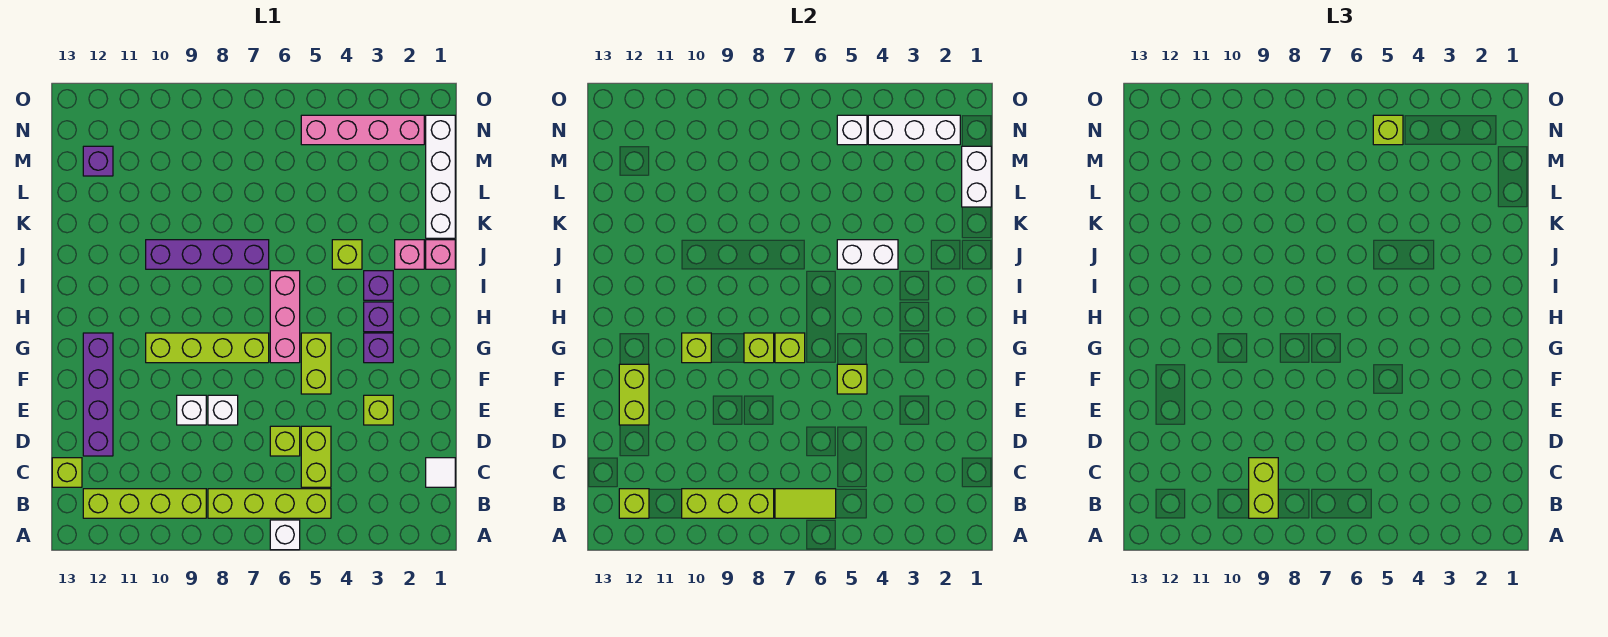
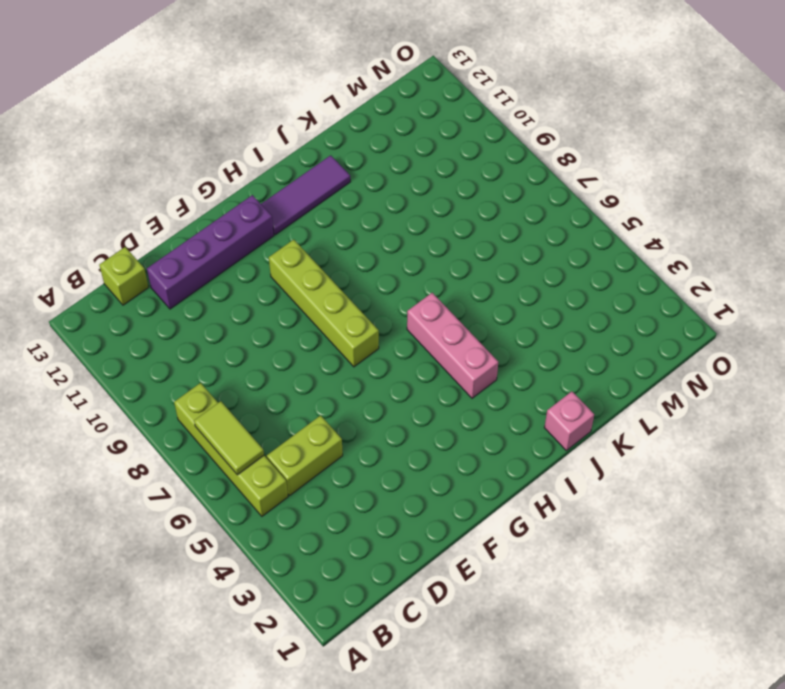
purple 1x3 tile [261,155,350,235] -> none
pink 1x3 brick [407,293,498,398] -> pink 1x3 brick turned to [270,271,300,363]
none -> white 1x1 brick [270,520,300,550]
none -> lime 1x4 brick [83,489,206,518]
none -> white 1x1 tile [426,458,455,487]
none -> lime 1x1 brick [270,426,300,456]

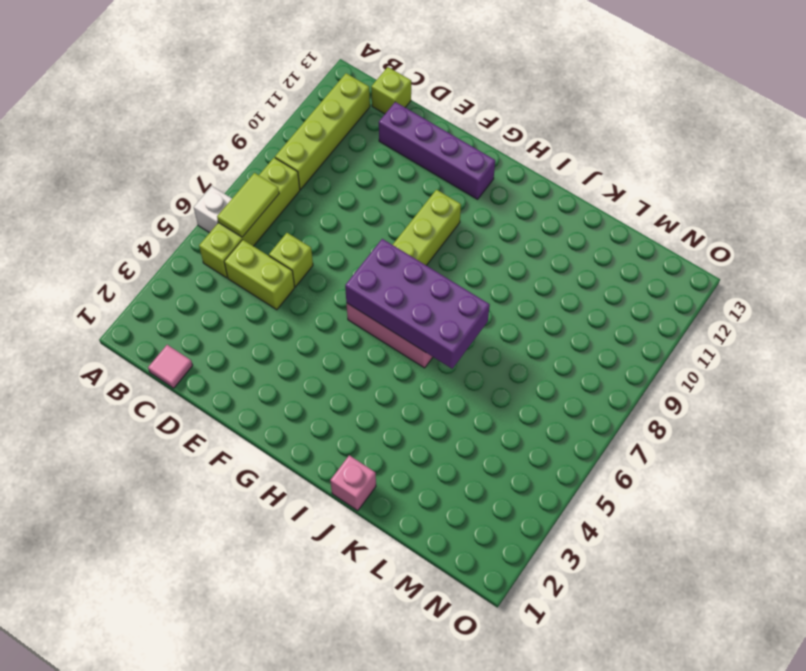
pink 1x1 tile [148,345,193,388] -> white 1x1 tile [426,458,455,487]
purple 2x4 brick [345,239,490,369] -> lime 1x1 brick [775,333,805,363]
none -> lime 1x1 brick [364,395,393,425]
none -> white 1x1 brick [208,395,238,425]
none -> white 1x1 brick [177,395,206,425]
none -> lime 1x2 brick [301,333,331,394]

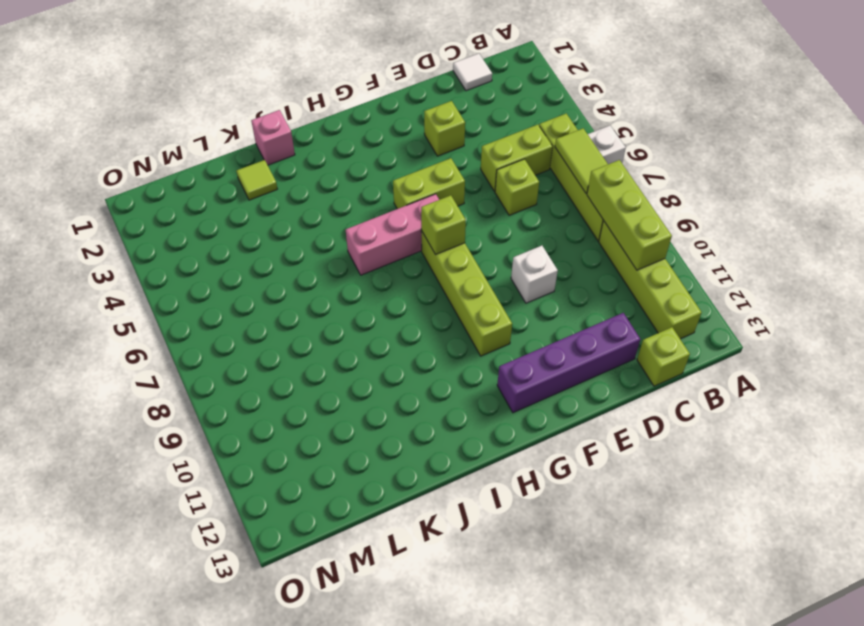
lime 1x1 tile [237,160,277,200] -> none
none -> white 1x1 brick [208,395,238,425]
none -> purple 1x1 brick [364,333,393,363]
none -> purple 1x1 brick [364,302,393,332]
none -> purple 1x1 brick [364,271,393,300]

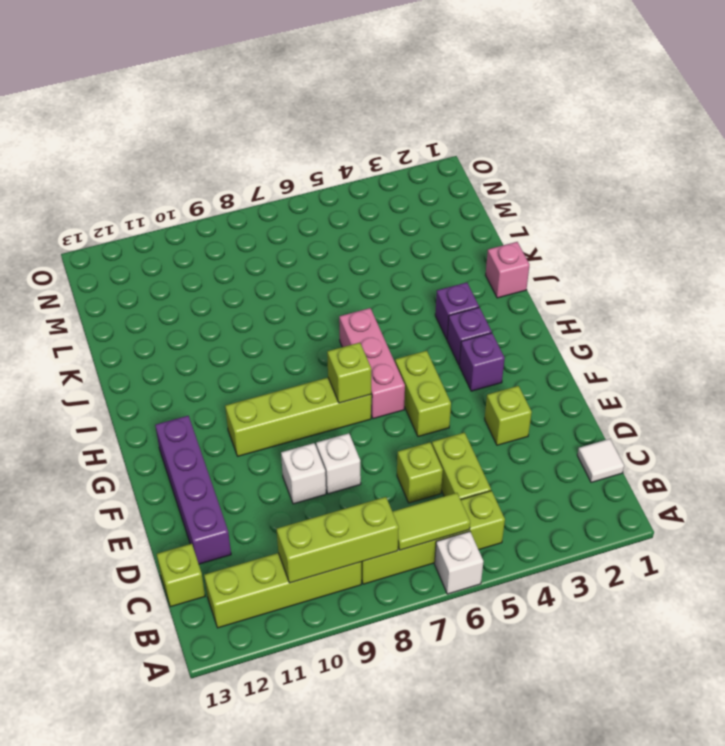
none -> pink 1x1 brick [395,240,424,269]
none -> lime 1x1 brick [332,240,362,269]
none -> purple 1x4 brick [146,240,269,269]
none -> white 1x4 brick [426,115,455,238]

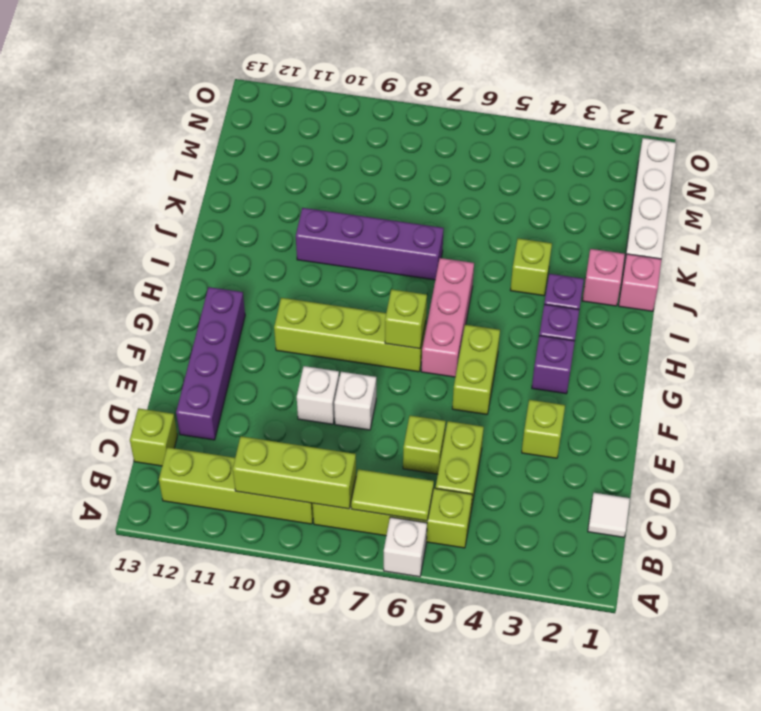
none -> purple 1x1 brick [83,146,113,176]
none -> pink 1x4 brick [301,115,424,145]
none -> lime 1x1 brick [619,489,649,518]
none -> lime 1x2 brick [619,364,649,425]

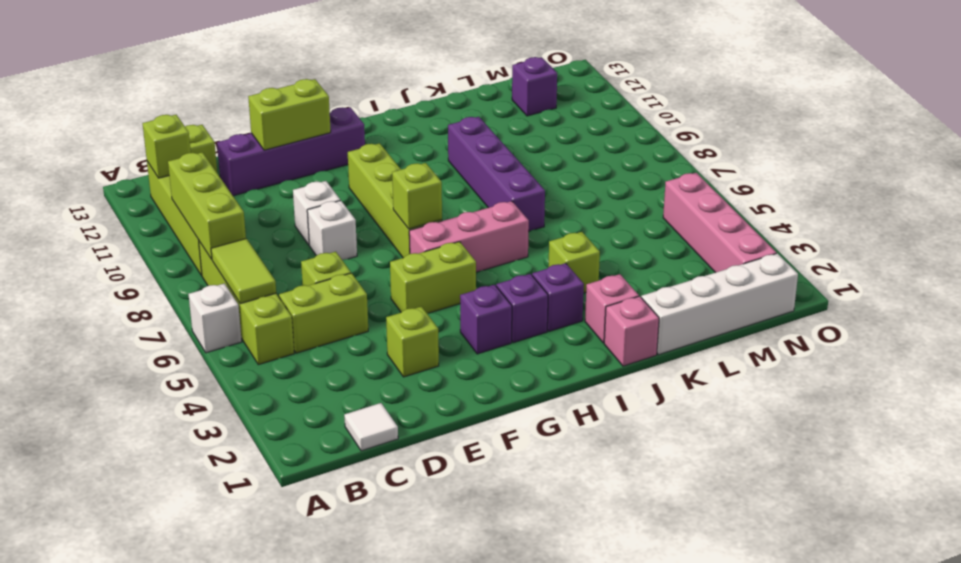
none -> lime 1x1 brick [837,364,867,394]
none -> lime 1x1 brick [744,333,774,363]
none -> lime 1x1 brick [682,333,711,363]
none -> white 1x2 brick [837,240,898,269]

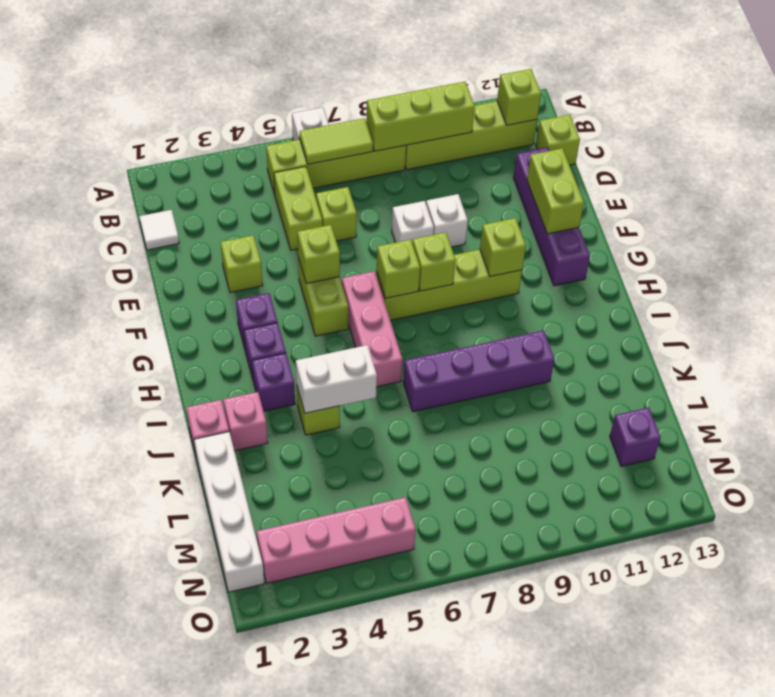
none -> white 1x2 brick [962,146,991,207]
none -> white 1x3 brick [868,115,960,145]
none -> white 1x1 brick [837,115,867,145]
none -> lime 1x2 brick [1249,458,1278,518]

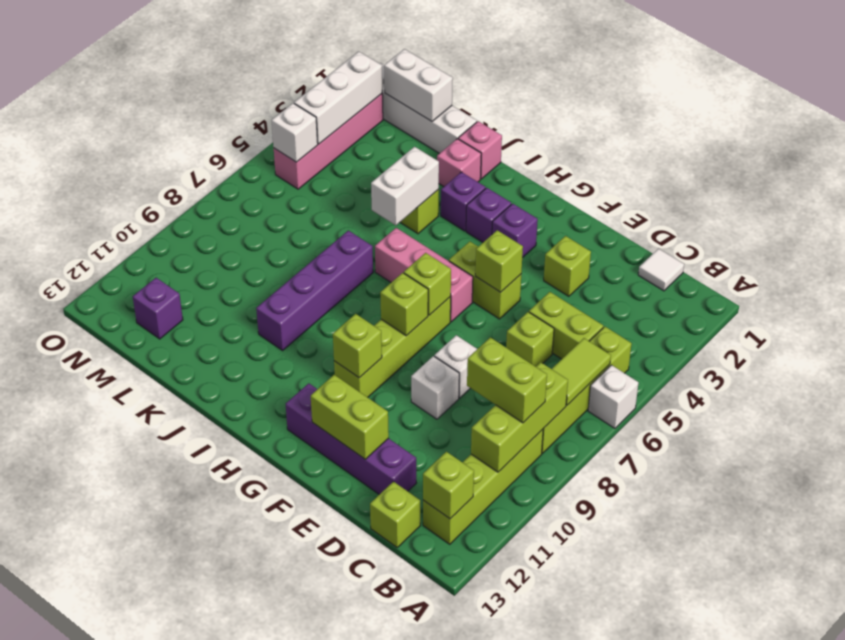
none -> lime 1x1 brick [1373,115,1403,145]

